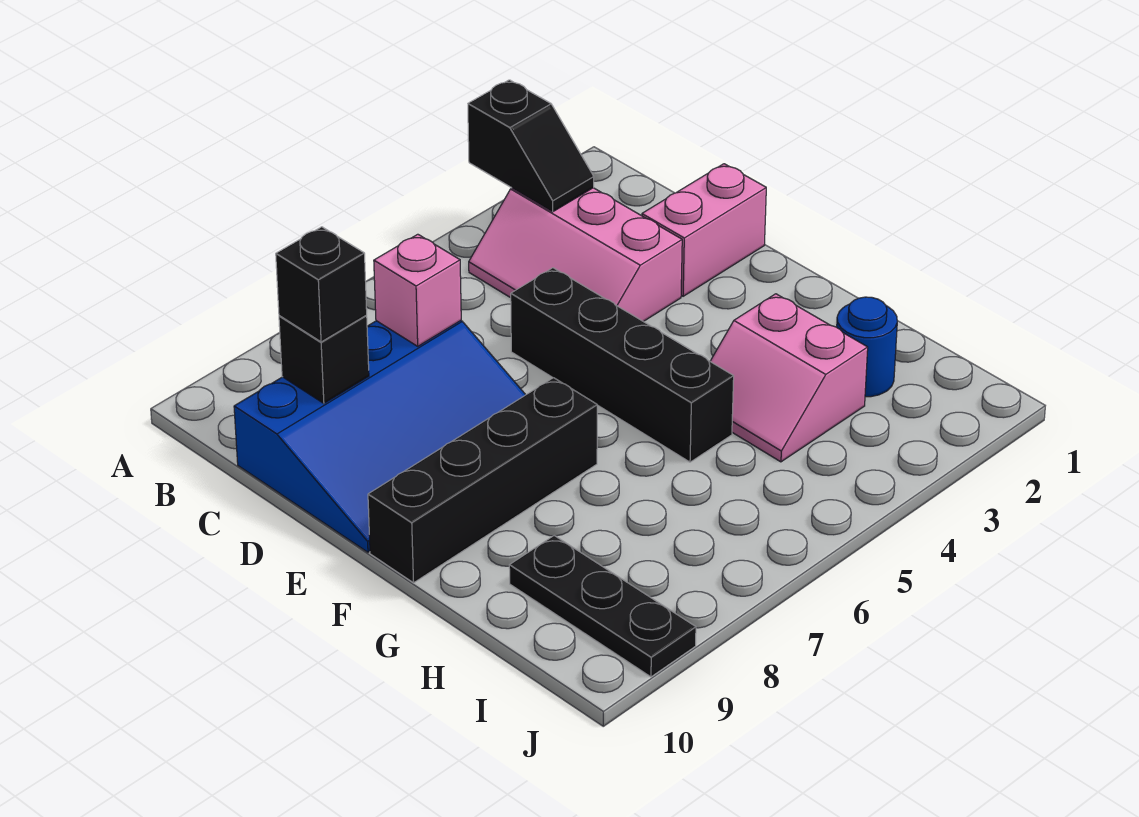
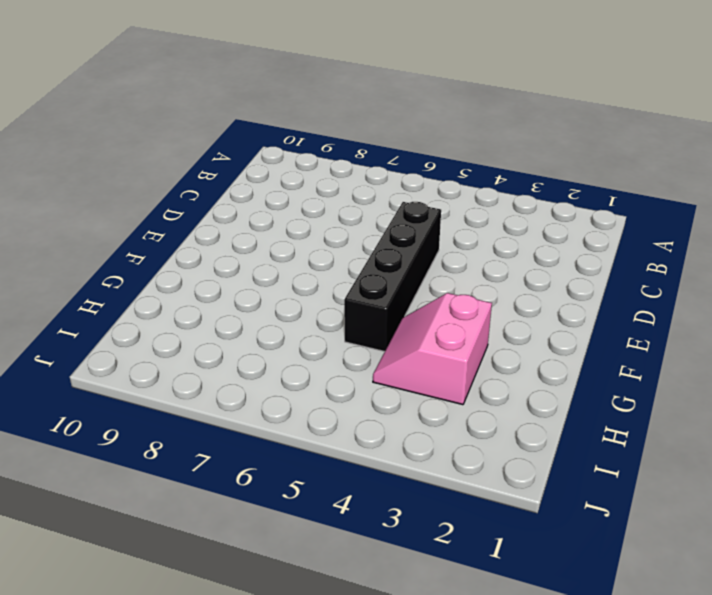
none -> pink 2x3 slope [469,188,682,322]
none -> blue 3x4 slope [234,321,525,552]
none -> pink 1x2 brick [642,164,766,296]

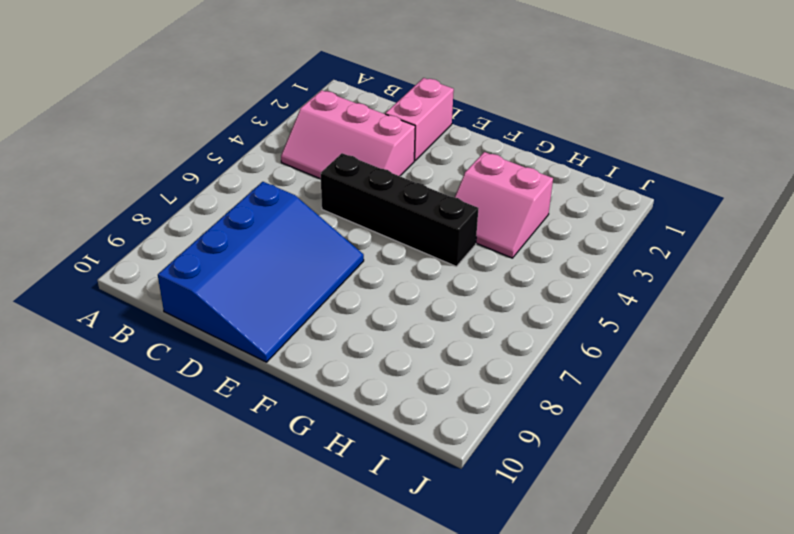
none -> black 1x4 brick [368,378,597,583]
none -> blue 1x1 round brick [837,297,897,397]
none -> black 1x3 plate [509,536,696,677]

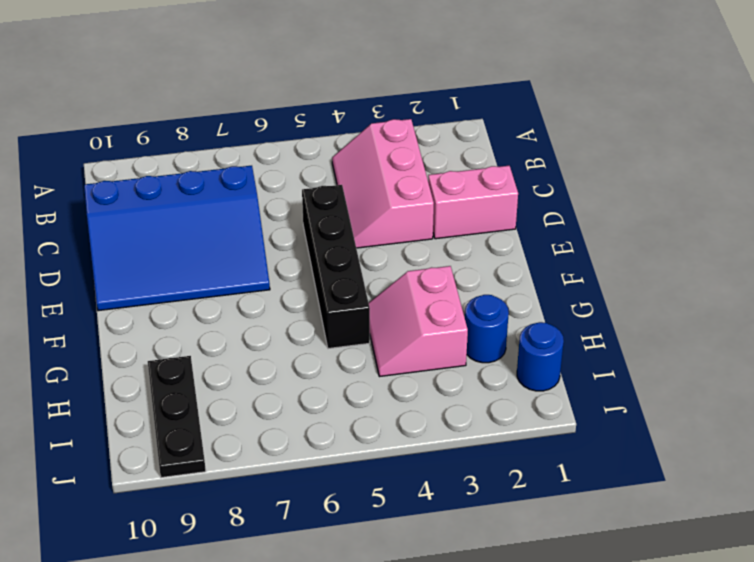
blue 1x1 round brick [517,322,564,391] -> none
none -> black 1x4 brick [368,378,597,583]
none -> black 1x2 slope [468,80,594,212]
none -> pink 1x1 brick [374,234,461,346]

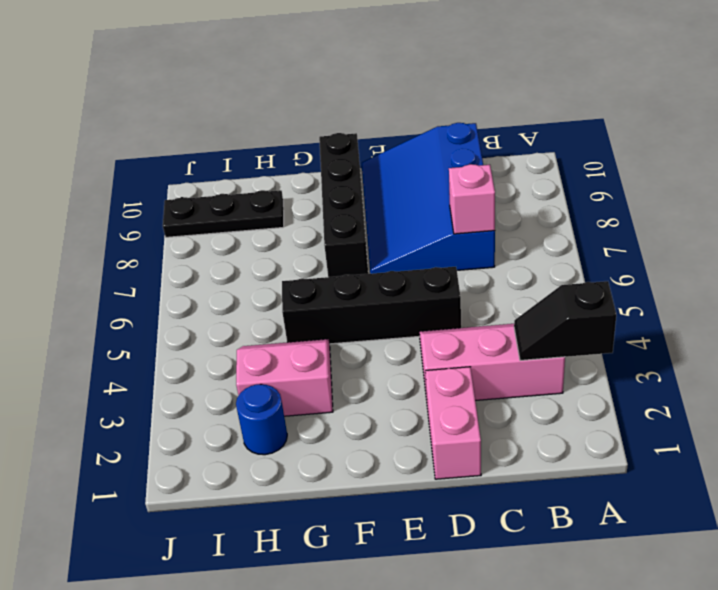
none -> black 1x1 brick [279,316,369,403]
none -> black 1x1 brick [276,227,367,342]

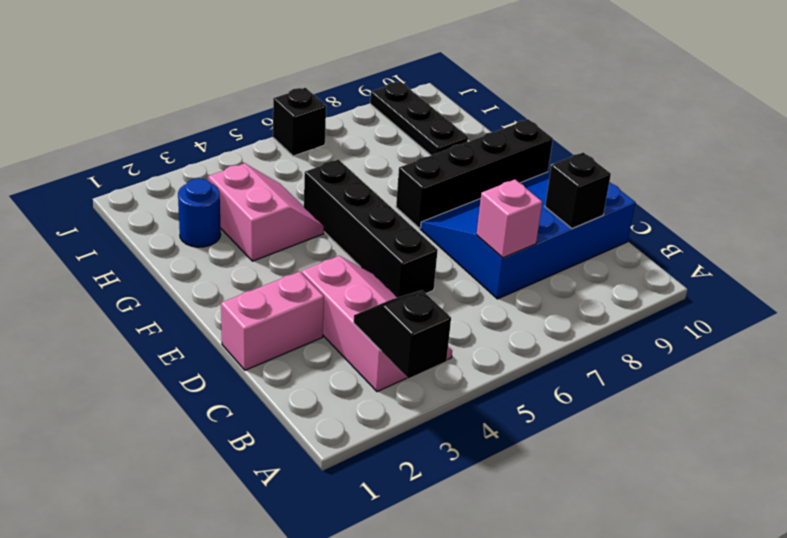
black 1x1 brick [273,88,326,156] -> black 1x1 brick moved to [276,227,367,342]

